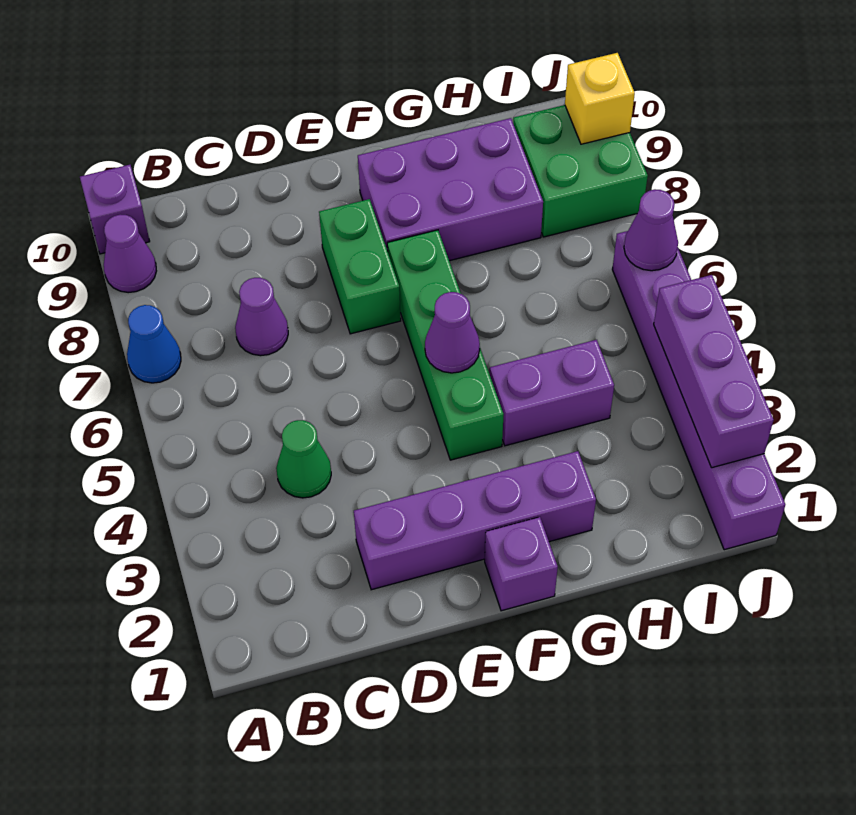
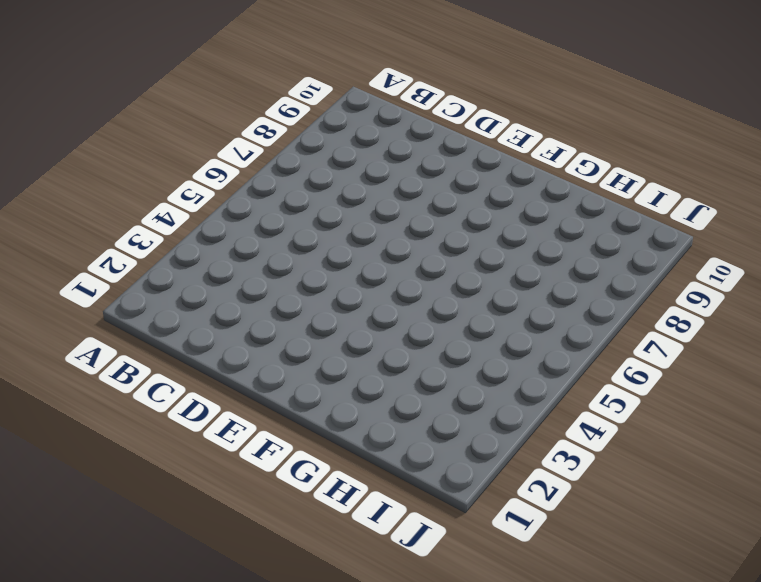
none -> blue 1x1 cone [127,305,181,383]
none -> purple 1x1 cone [104,214,156,293]
none -> purple 1x1 brick [80,165,150,254]

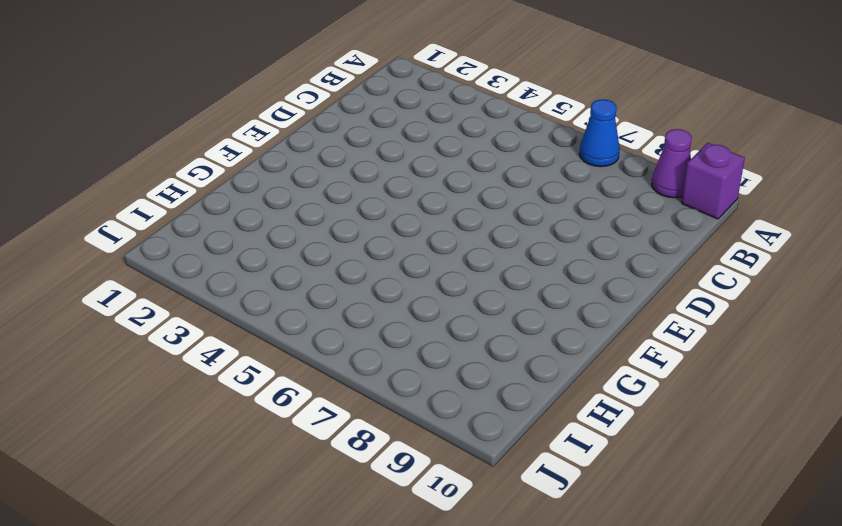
none -> green 1x1 cone [276,420,331,498]
none -> purple 1x1 cone [235,278,288,356]
none -> purple 1x4 brick [354,451,596,590]

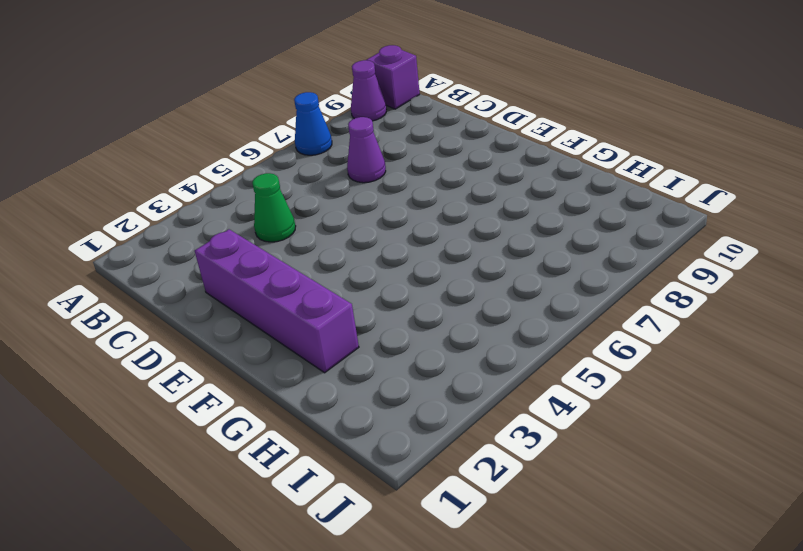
none -> green 1x2 brick [319,199,401,334]
none -> purple 1x1 brick [485,517,558,611]
none -> green 1x4 brick [387,230,504,460]

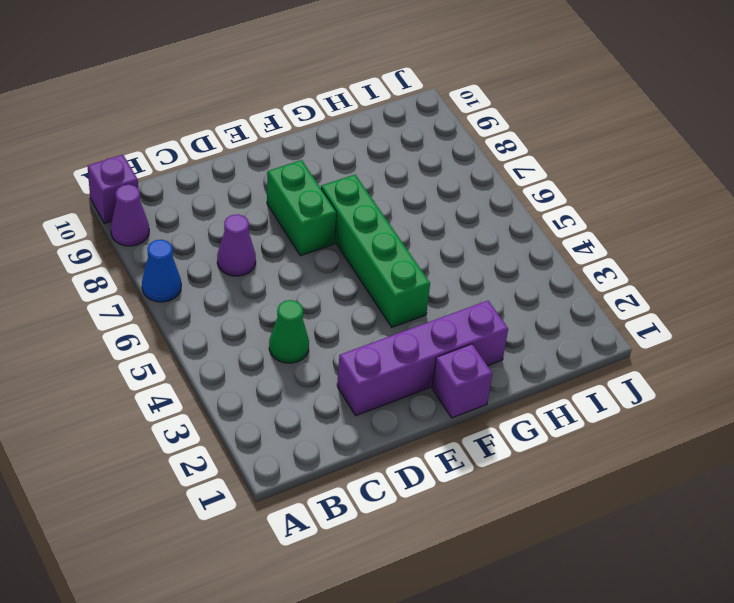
none -> purple 2x3 brick [358,118,543,261]
none -> purple 1x2 brick [489,340,614,446]
none -> green 2x2 brick [513,105,648,237]

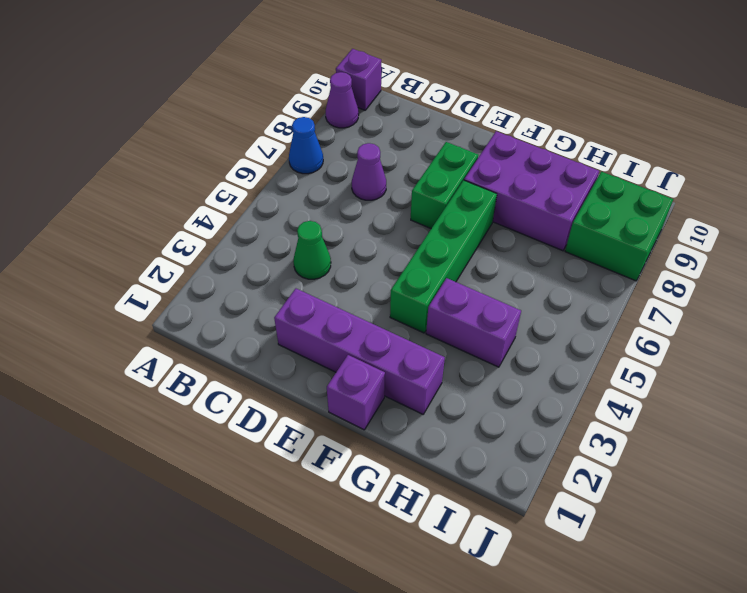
none -> purple 1x6 brick [612,231,785,550]
none -> purple 1x1 cone [425,292,480,373]
none -> purple 1x3 brick [654,275,774,468]

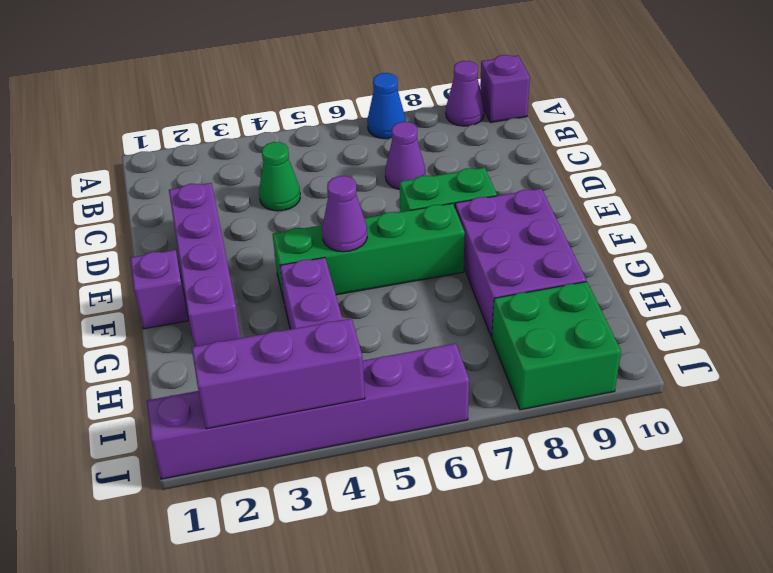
none -> purple 1x1 cone [624,189,678,271]
none -> yellow 1x1 brick [565,53,635,144]

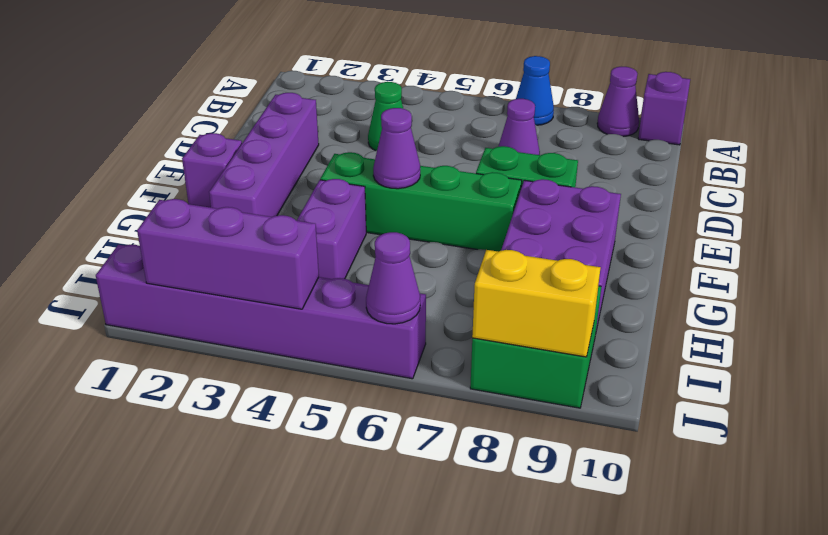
yellow 1x2 brick [472,250,601,357] -> yellow 1x1 brick [565,53,635,144]

